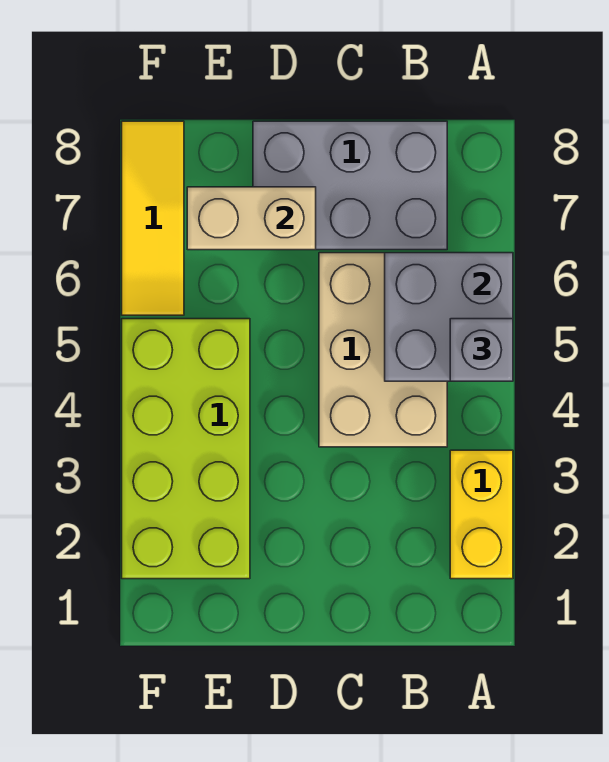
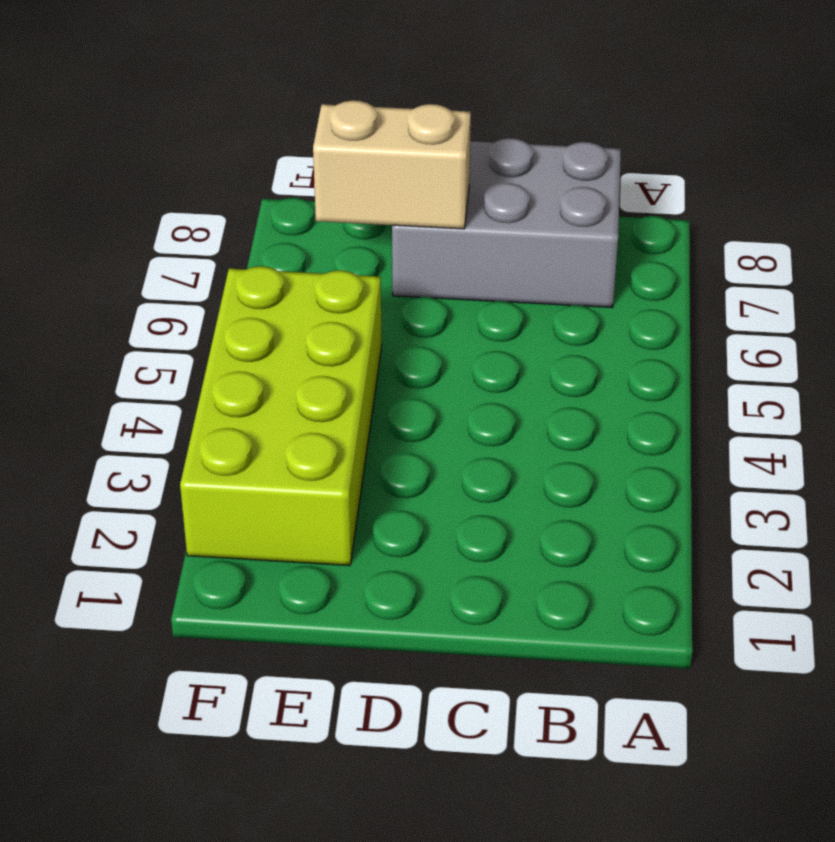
none -> yellow 1x2 brick [450,450,513,579]
none -> tan 2x3 brick [319,253,447,447]

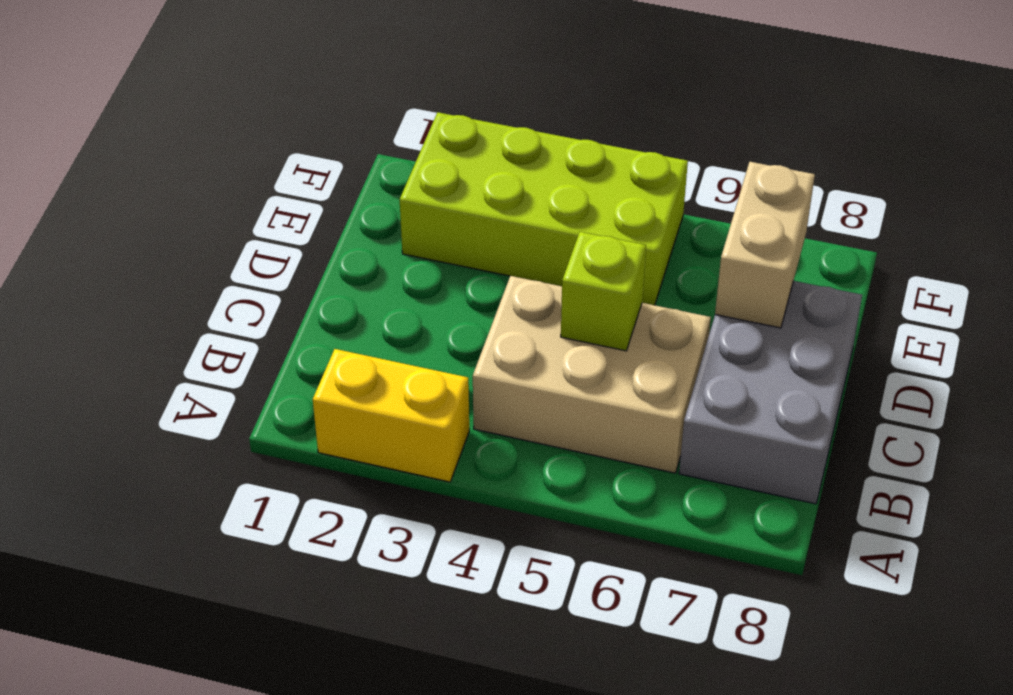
lime 1x1 brick [561,232,646,351] -> none
none -> yellow 1x3 tile [122,121,184,315]
none -> grey 2x2 brick [385,253,513,381]

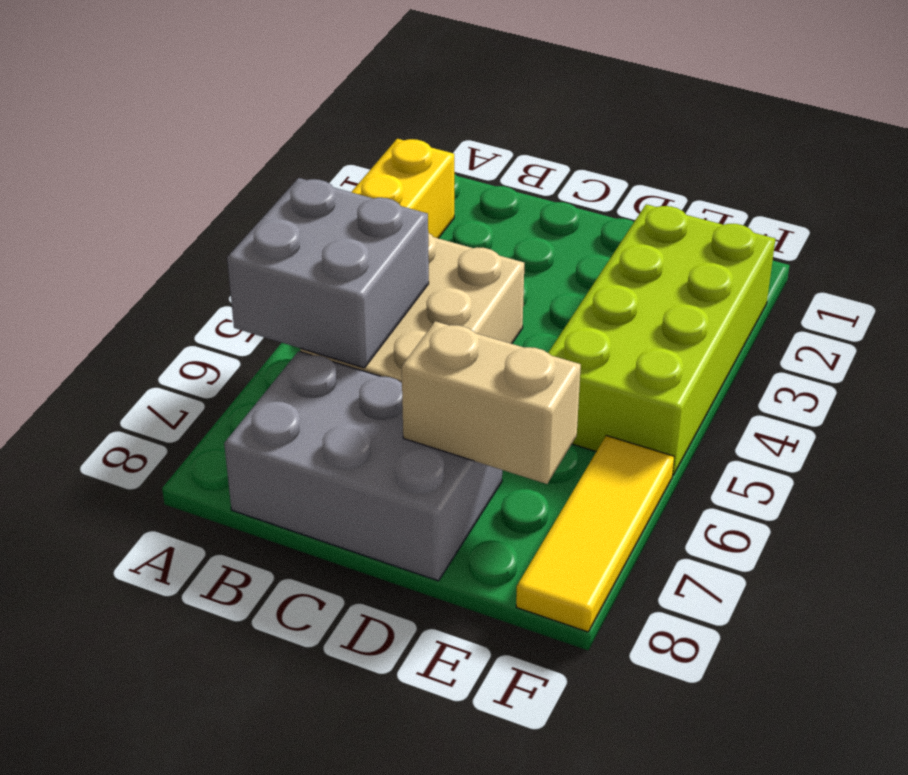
none -> grey 1x1 brick [450,319,513,381]

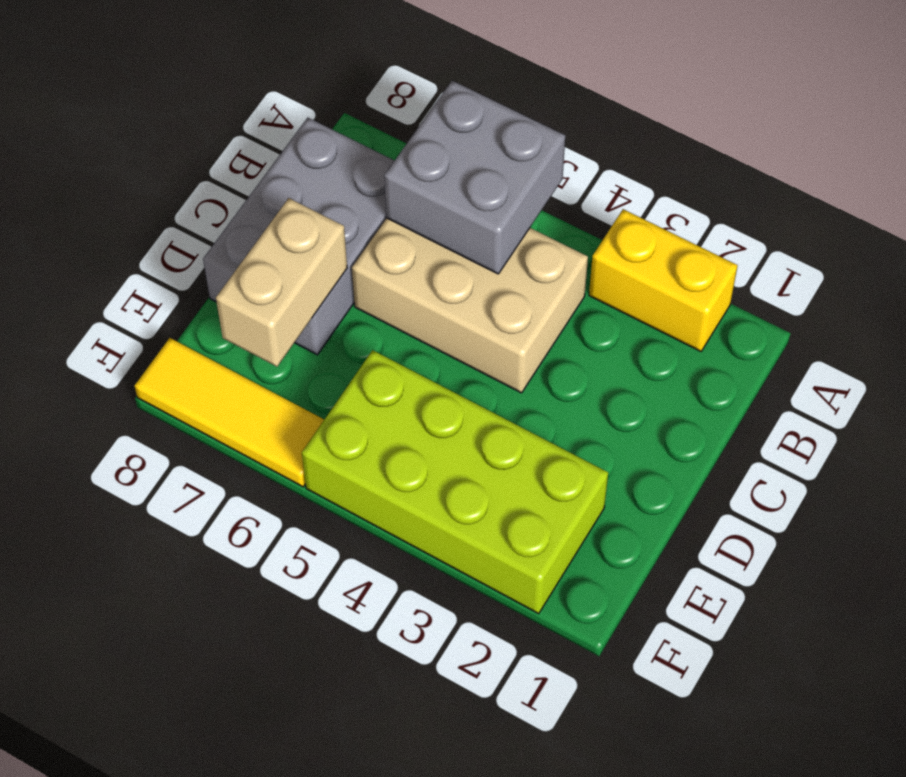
none -> grey 1x1 brick [450,319,513,381]

